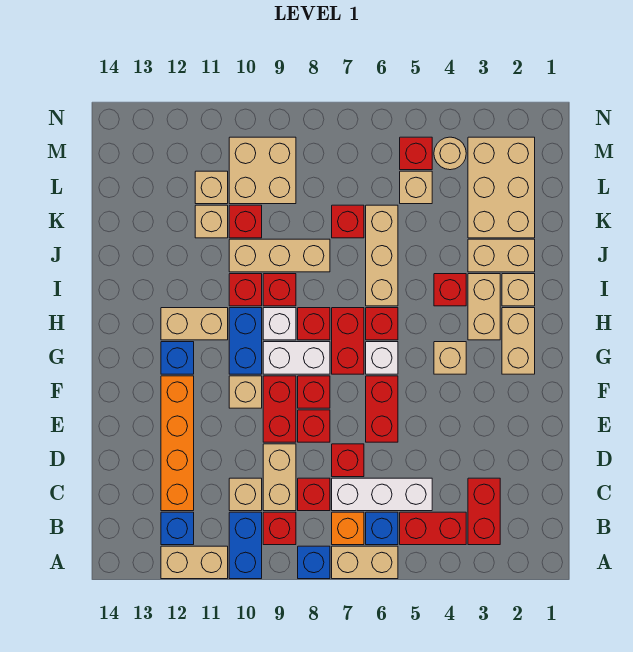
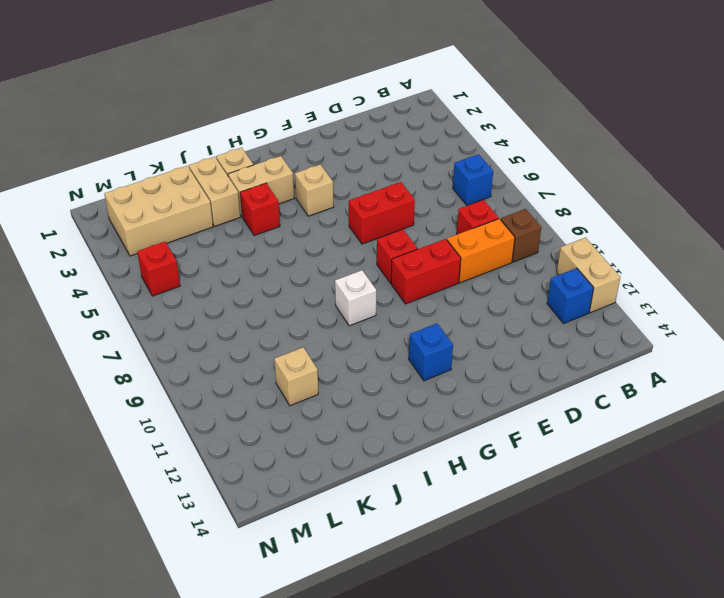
brown 1x1 brick [501,209,541,262] -> red 1x1 brick [263,512,296,545]
orange 1x2 brick [447,219,515,283] -> tan 1x2 brick [263,444,296,511]
none -> tan 1x2 brick [332,546,398,579]
none -> blue 1x1 brick [298,546,330,579]
none -> blue 1x2 brick [229,512,262,579]
none -> red 1x2 brick [468,478,500,545]

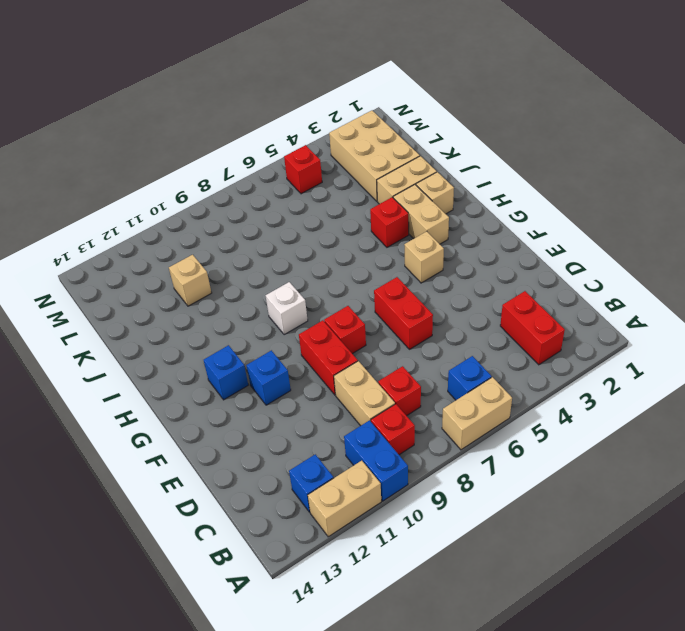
blue 1x1 brick [246,350,291,405] -> blue 1x1 brick moved to [298,546,330,579]
none -> red 1x2 brick [400,512,466,545]
none -> orange 1x1 brick [332,512,364,545]
none -> white 1x3 brick [332,478,432,511]
none -> tan 1x1 brick [229,478,262,511]

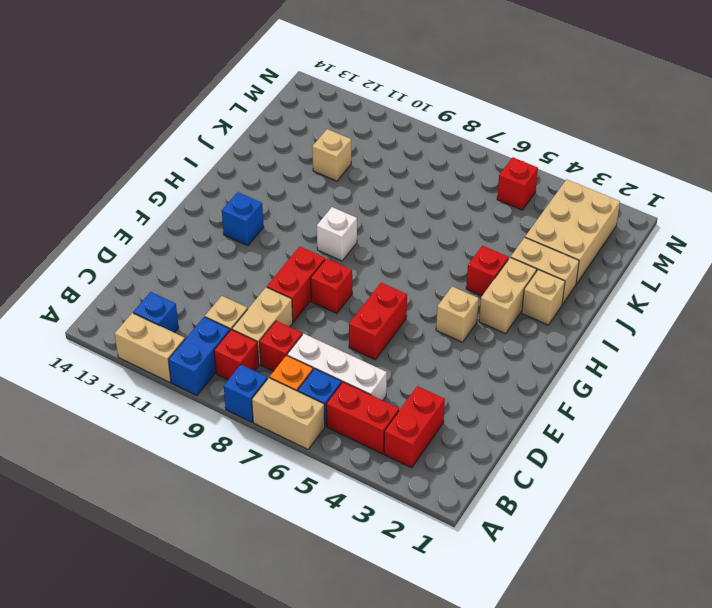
none -> orange 1x4 brick [161,376,194,511]
none -> red 1x1 brick [332,444,364,477]
none -> red 1x1 brick [298,410,330,442]
none -> tan 1x1 brick [229,376,262,408]

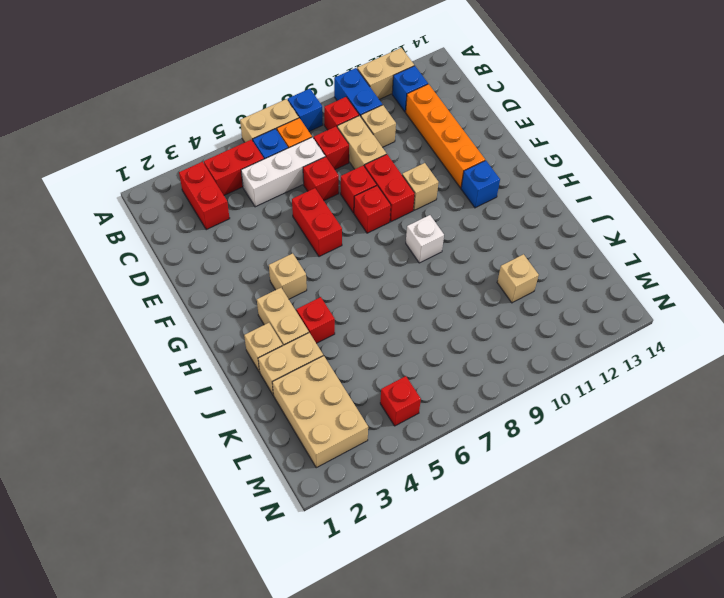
none -> tan 1x2 brick [502,308,535,374]
none -> white 1x1 brick [366,342,398,374]
none -> red 1x2 brick [332,308,364,374]
none -> white 1x2 brick [263,342,330,374]

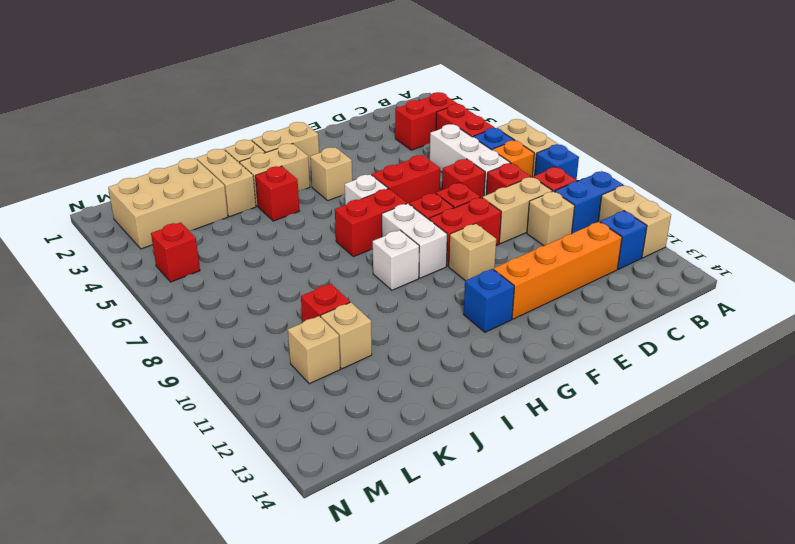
none -> blue 1x2 brick [229,308,262,374]
none -> red 1x1 brick [366,308,398,340]
none -> red 1x1 brick [298,308,330,340]
none -> tan 1x2 brick [161,308,228,340]

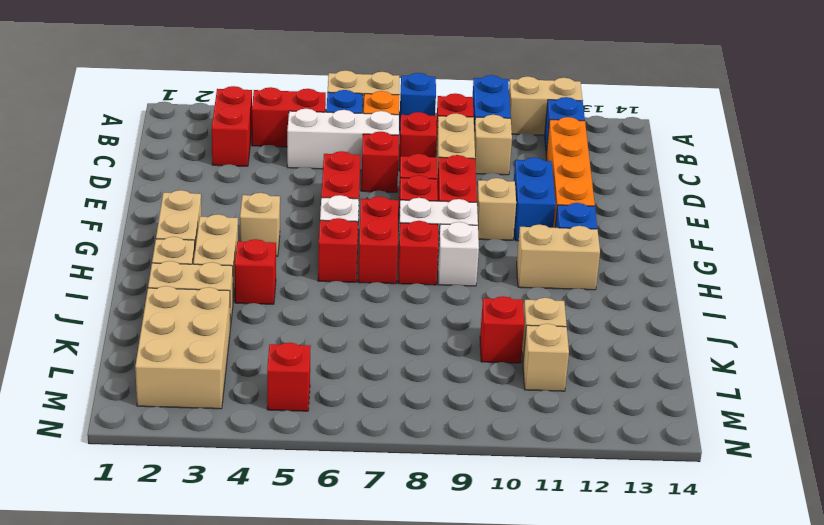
blue 1x2 brick [514,157,556,241] -> blue 1x2 brick moved to [229,308,262,374]
none -> tan 1x3 brick [366,205,398,306]
none -> red 1x1 brick [263,274,296,306]
none -> red 1x1 brick [229,274,262,306]
none -> tan 1x3 brick [229,239,330,272]

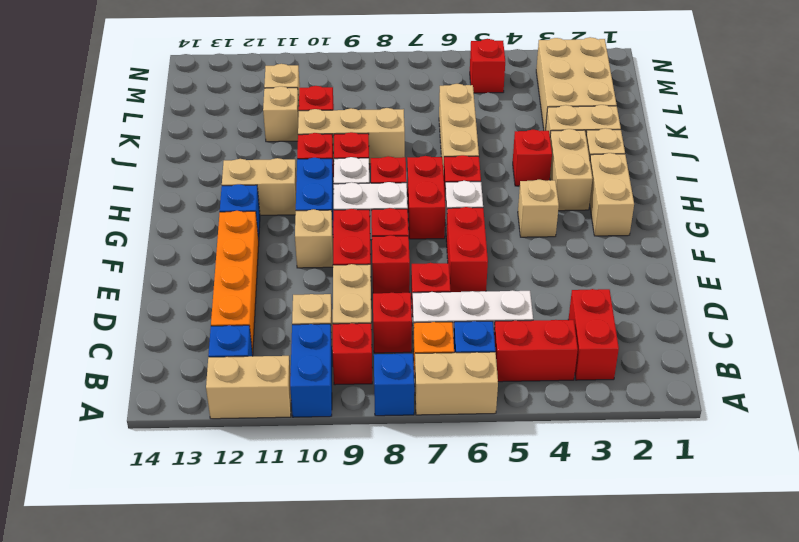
none -> red 1x1 brick [332,205,364,238]
none -> tan 1x1 brick [400,171,432,204]
none -> tan 2x2 brick [229,137,296,204]
none -> tan 1x1 round brick [434,137,466,170]

